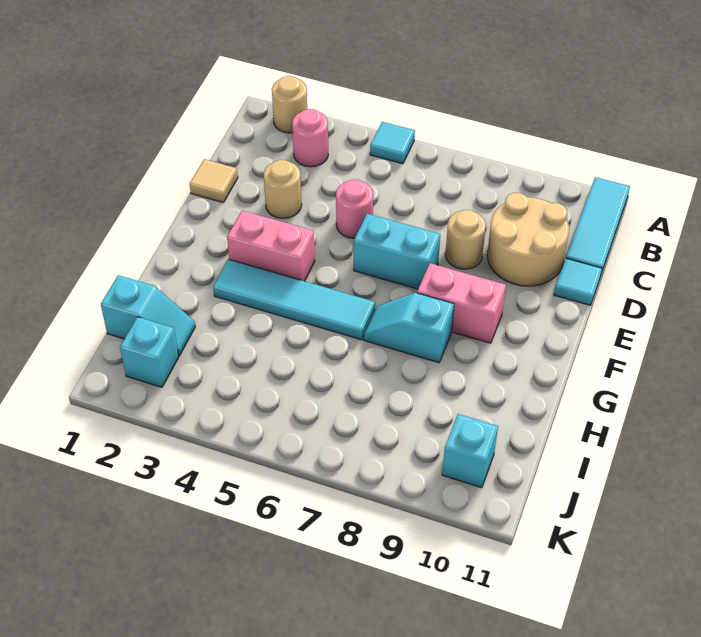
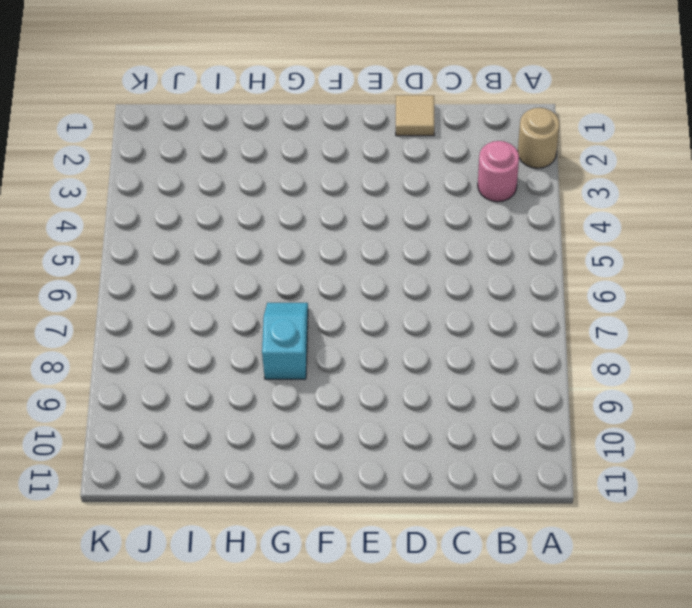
none -> cyan 1x1 tile [370,122,415,164]
none -> cyan 1x3 tile [566,177,630,274]
none -> tan 2x2 round brick [487,193,569,286]

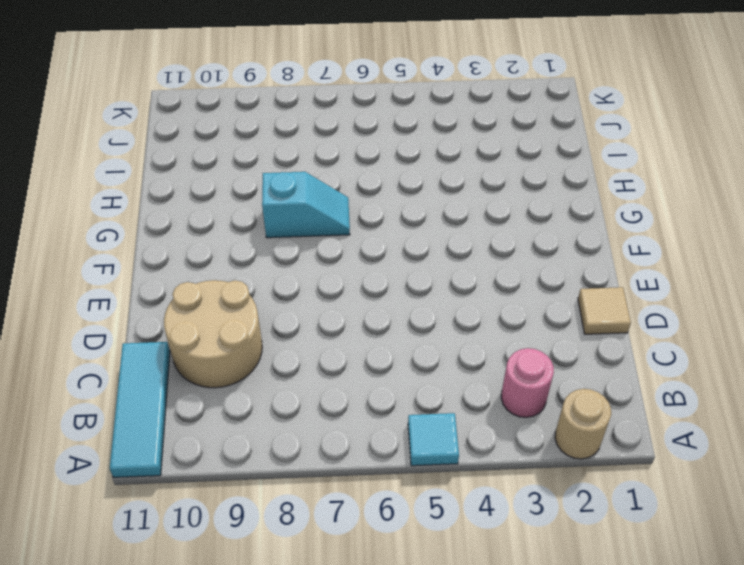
none -> tan 1x1 round brick [264,160,302,218]
none -> pink 1x1 round brick [336,180,373,238]
none -> tan 1x1 round brick [445,210,486,269]

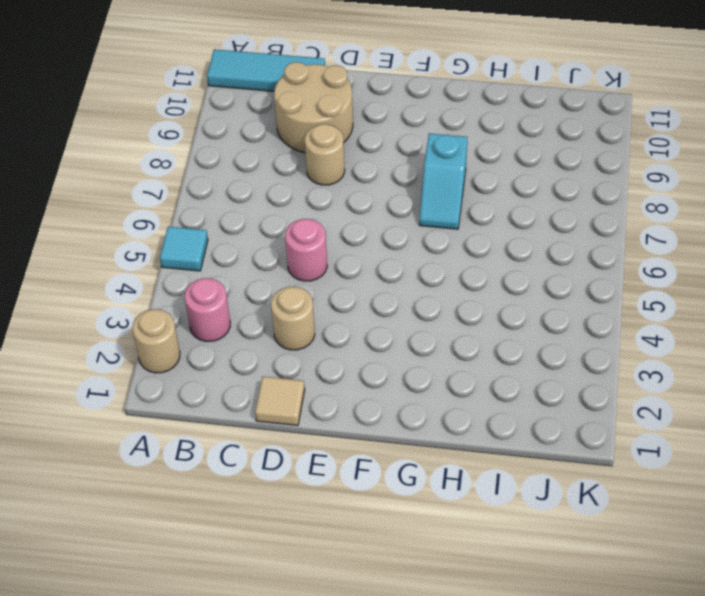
none -> cyan 1x1 tile [554,258,602,305]
none -> cyan 1x2 brick [354,214,440,289]
none -> pink 1x2 brick [227,211,315,281]

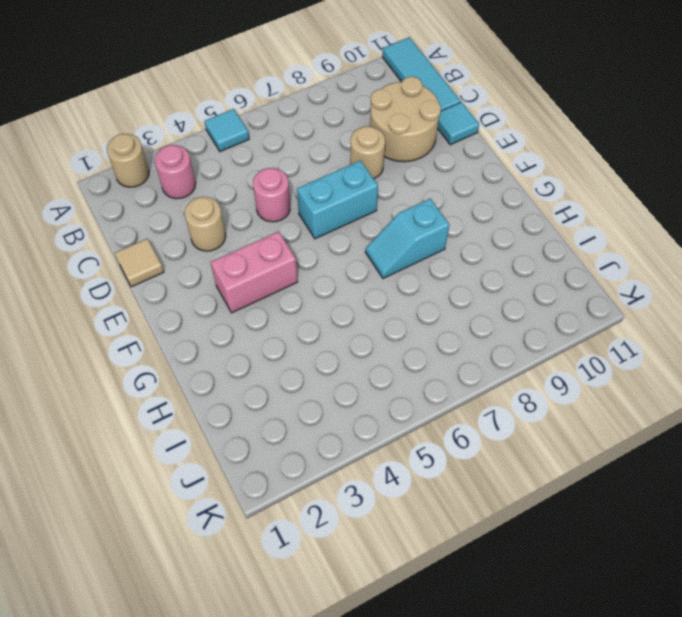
none -> pink 1x2 brick [417,263,506,343]
none -> cyan 1x4 tile [213,259,375,340]
none -> cyan 1x2 slope [101,275,195,356]

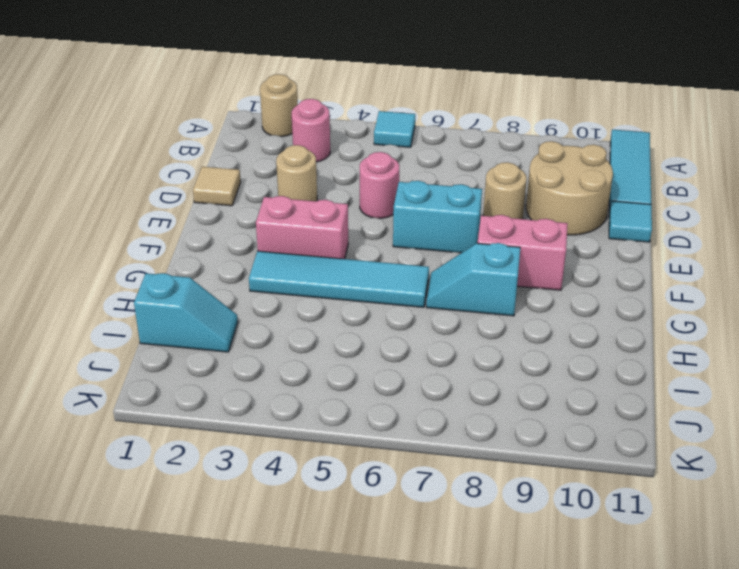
none -> cyan 1x1 brick [120,317,179,387]
none -> cyan 1x1 brick [442,414,498,488]

